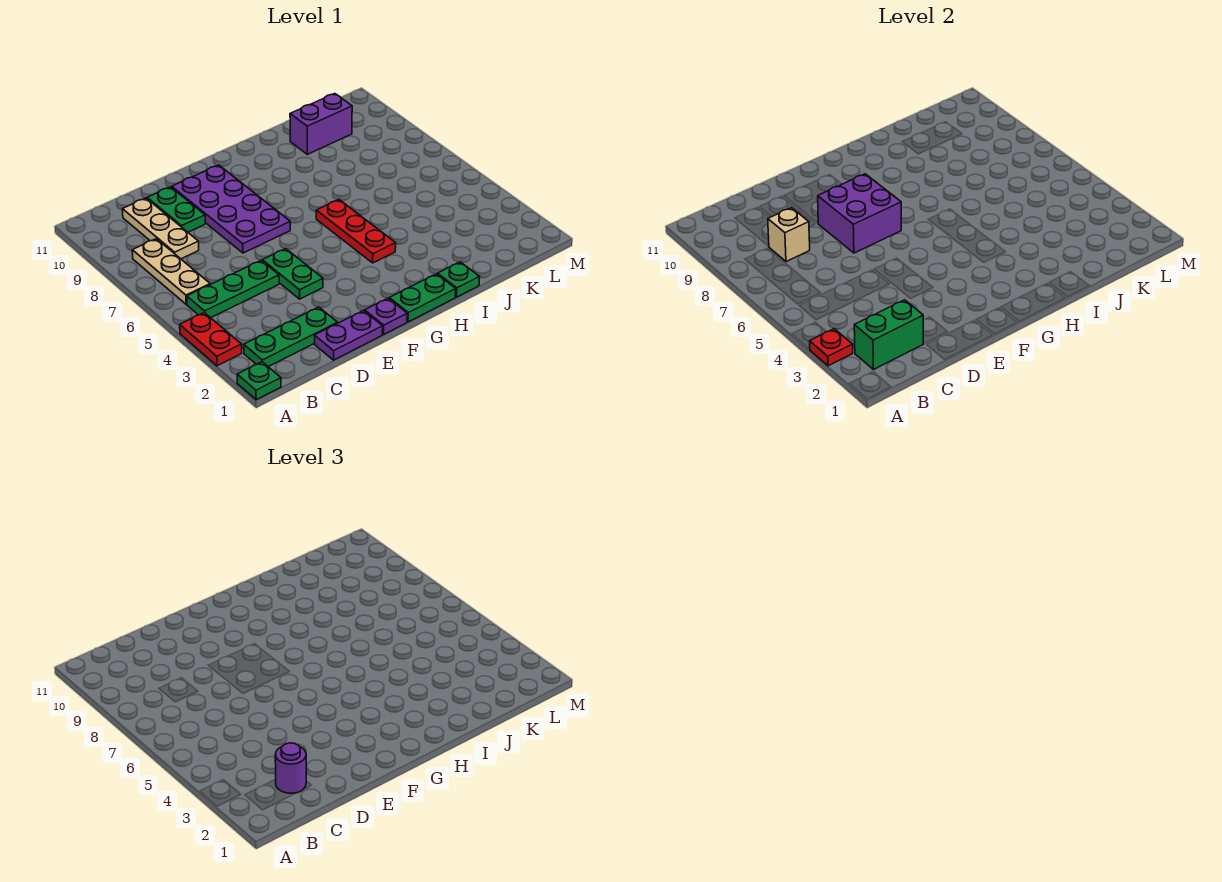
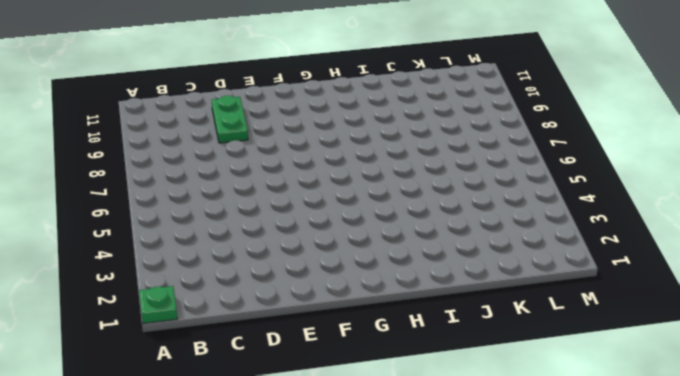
none -> red 1x2 plate [180,313,242,366]
none -> green 1x3 plate [244,307,338,367]
none -> green 1x3 plate [187,261,279,318]

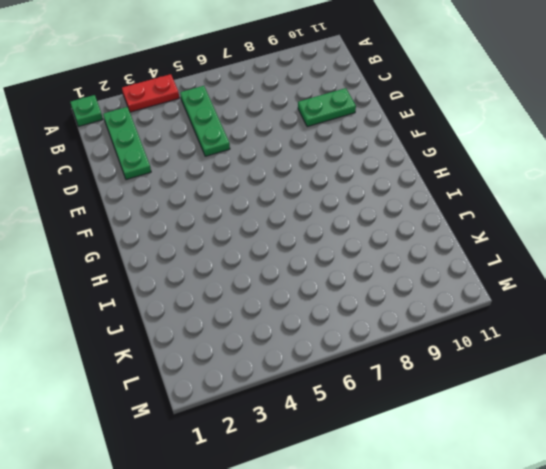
none -> tan 1x3 plate [132,239,210,304]
none -> tan 1x3 plate [122,198,199,259]
none -> purple 1x2 plate [315,311,383,360]

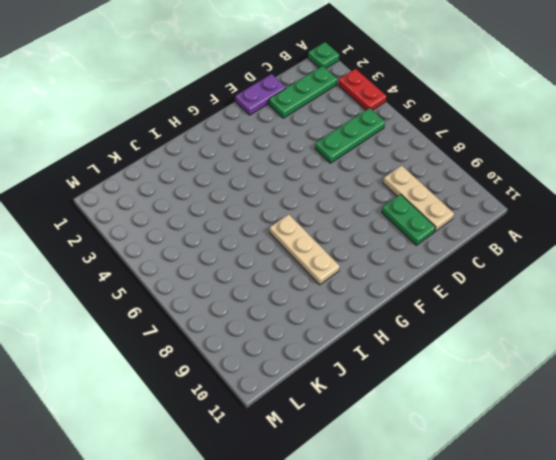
tan 1x3 plate [270,215,340,285] -> tan 1x3 plate moved to [132,239,210,304]
none -> green 1x2 plate [262,249,323,299]
none -> purple 2x4 plate [172,165,290,253]
none -> purple 1x1 plate [365,298,407,334]

